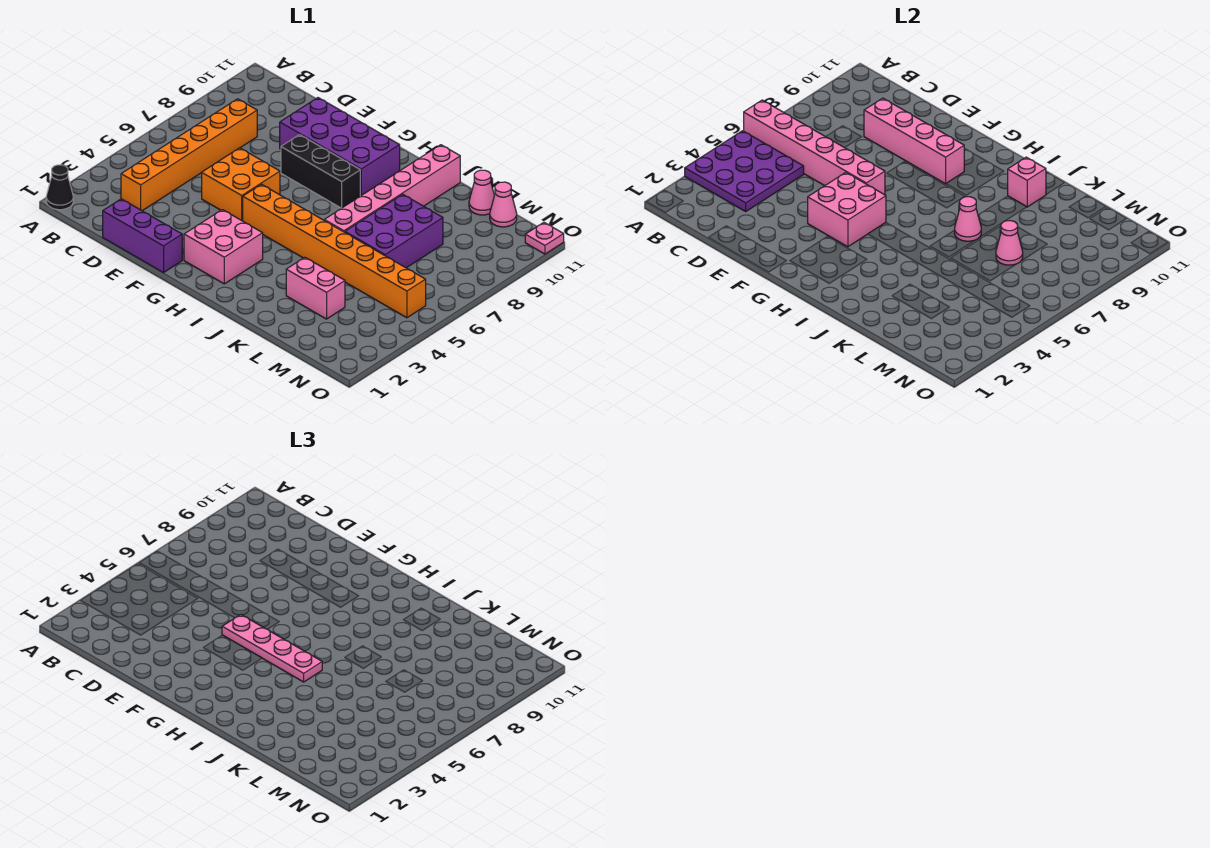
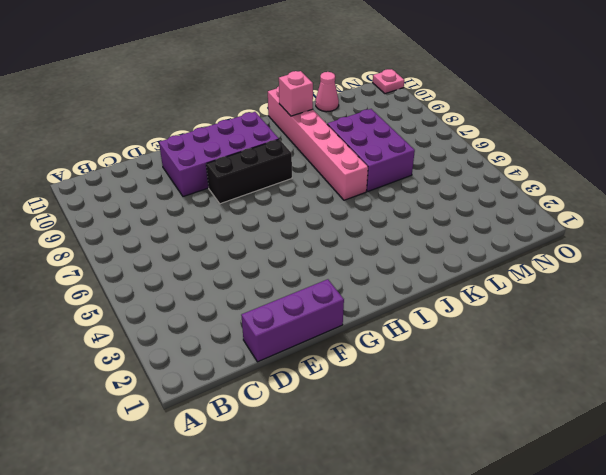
none -> black 1x1 cone [46,165,73,210]
none -> orange 1x6 brick [121,99,257,211]
none -> orange 2x2 brick [202,148,280,221]

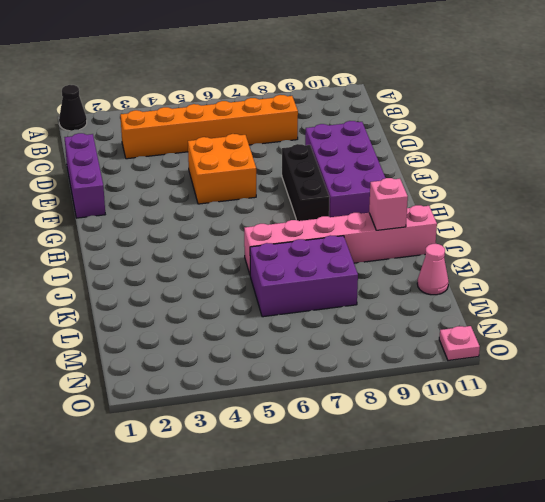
none -> pink 2x2 brick [184,210,263,284]
none -> orange 1x8 brick [243,184,426,318]
none -> pink 1x2 brick [286,257,345,319]

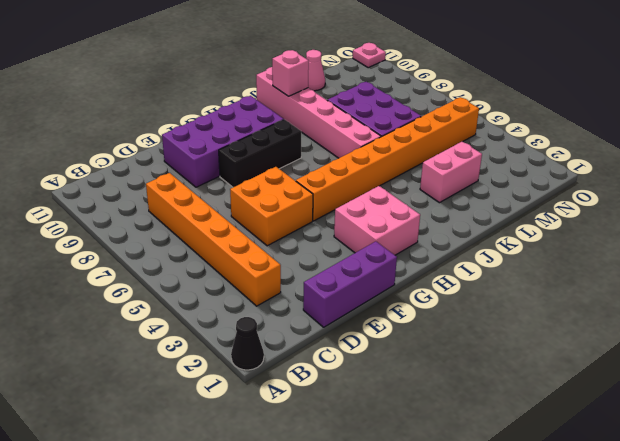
none -> pink 1x1 cone [490,182,517,227]
none -> purple 3x3 plate [685,131,804,211]
none -> pink 1x6 brick [744,100,885,195]

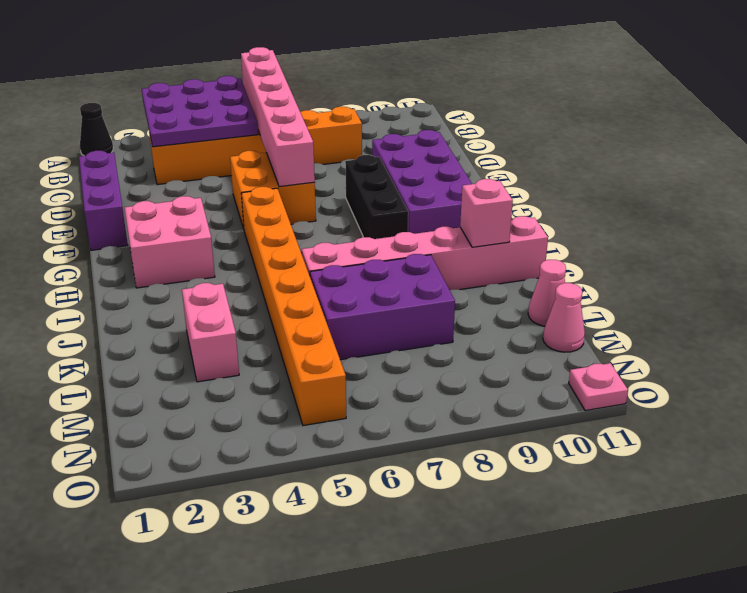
none -> pink 1x4 brick [864,98,964,184]
none -> pink 2x2 brick [808,172,886,247]
none -> pink 1x1 cone [955,197,981,241]

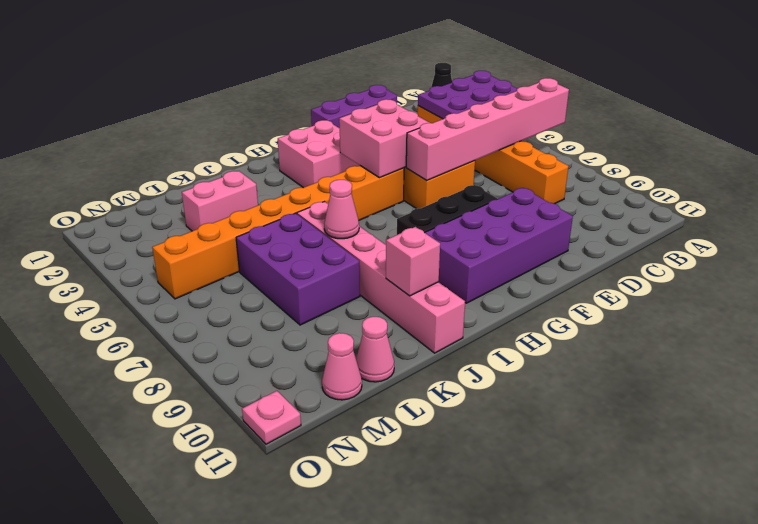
none -> pink 1x4 brick [864,98,964,184]
none -> pink 1x1 cone [996,221,1023,265]
none -> pink 1x4 plate [222,615,322,682]

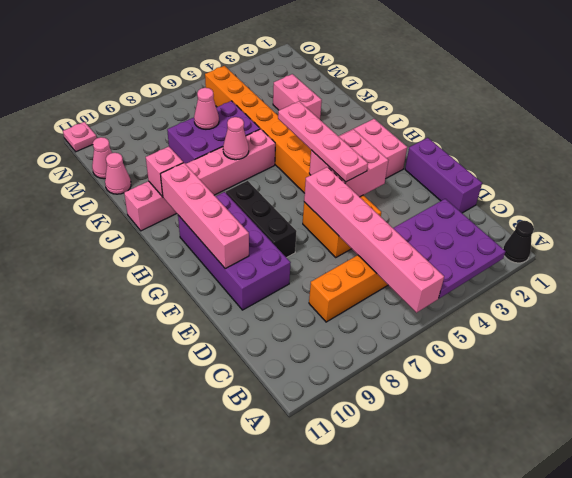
pink 1x4 brick [161,163,249,269] -> pink 1x4 brick moved to [864,98,964,184]

